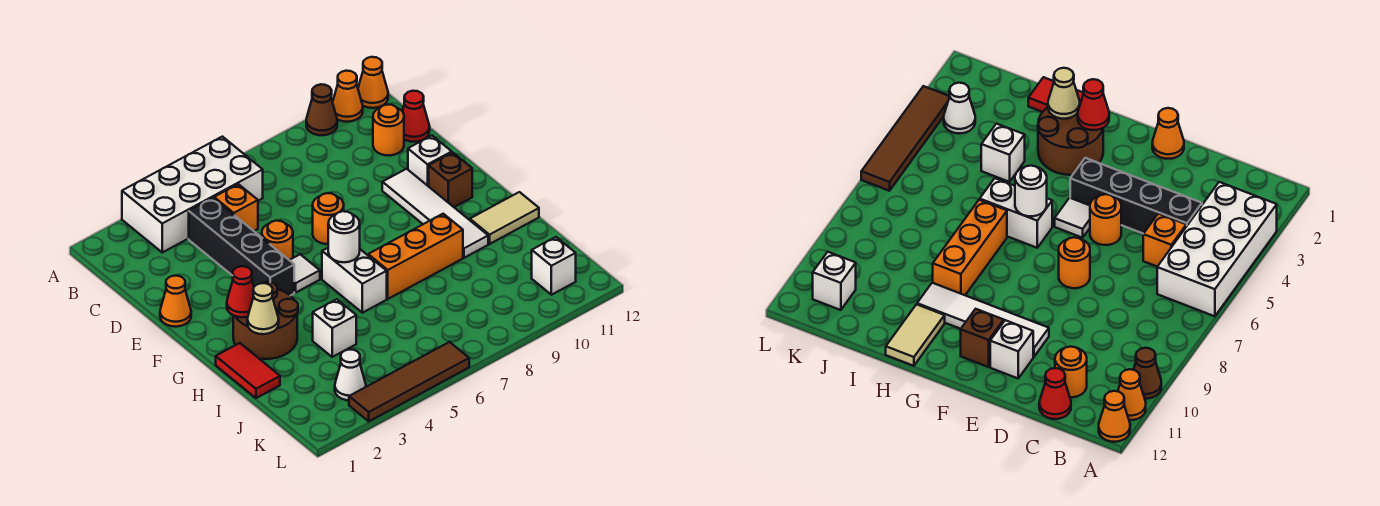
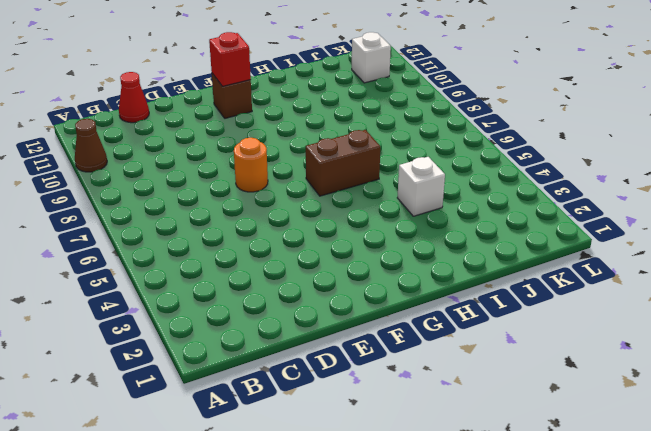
red 1x1 brick [209,32,251,86] -> none
brown 1x2 brick [306,130,380,196] -> white 1x2 brick [322,248,387,313]
none -> white 2x4 brick [122,137,263,252]
none -> orange 1x1 cone [333,71,363,122]
none -> orange 1x1 cone [358,57,388,108]

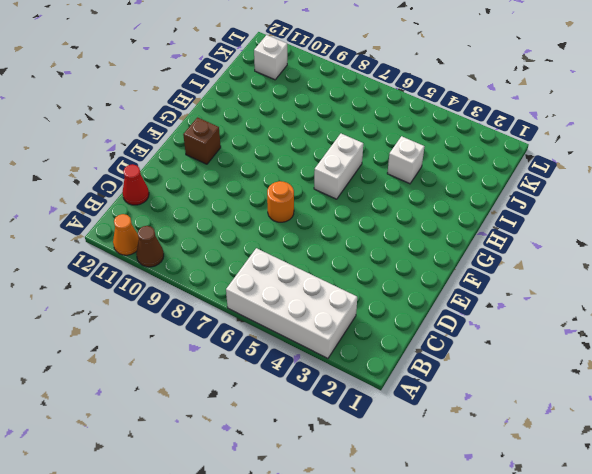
none -> orange 1x1 cone [358,57,388,108]
none -> black 1x4 brick [189,198,294,296]
none -> orange 1x1 brick [214,184,258,231]

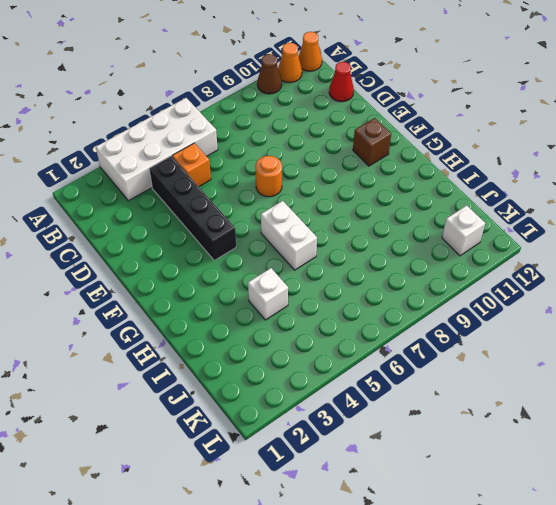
none -> orange 1x1 round brick [373,105,404,156]
none -> orange 1x1 cone [160,276,191,327]
none -> orange 1x1 round brick [262,221,293,260]

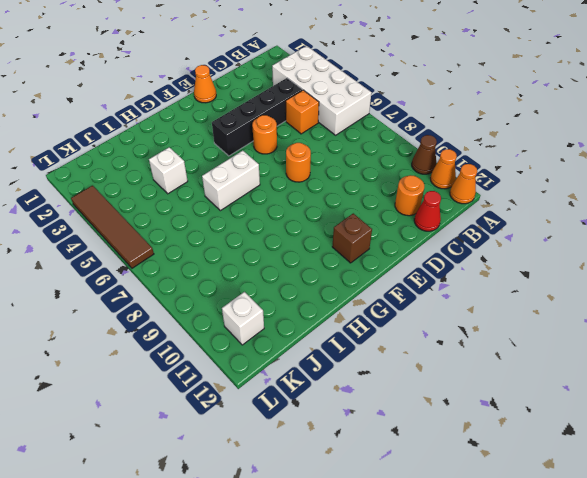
none -> white 1x4 tile [382,169,488,258]
none -> white 1x1 brick [408,136,452,186]
none -> white 1x1 tile [290,254,320,292]

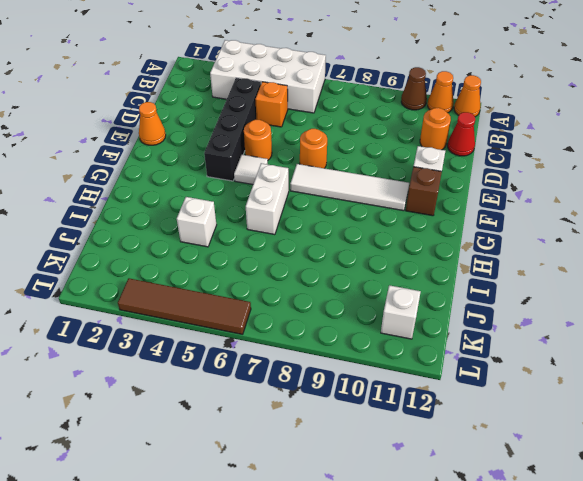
white 1x4 tile [290,164,409,211] -> white 1x4 tile turned to [382,169,488,258]
none -> brown 2x2 round brick [233,282,298,359]
none -> red 1x2 tile [216,343,280,398]
none -> orange 1x3 brick [368,214,463,299]

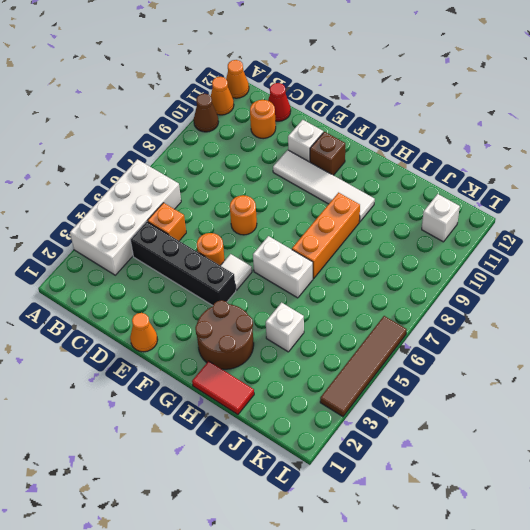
none -> tan 1x2 tile [470,192,539,244]
none -> white 1x1 cone [335,350,366,400]
none -> red 1x1 cone [227,266,254,317]

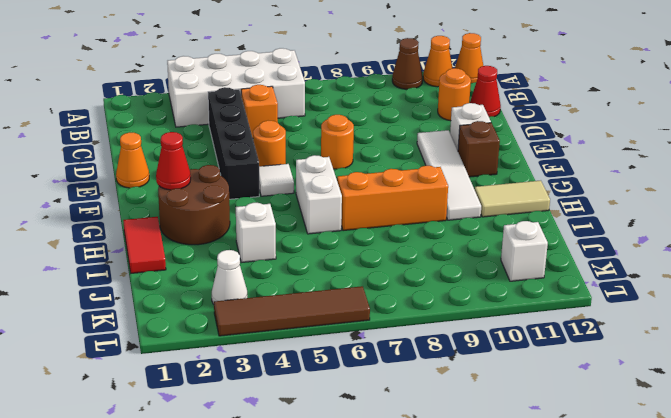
none -> white 1x1 round brick [328,211,360,262]
none -> tan 1x1 cone [247,283,279,334]

